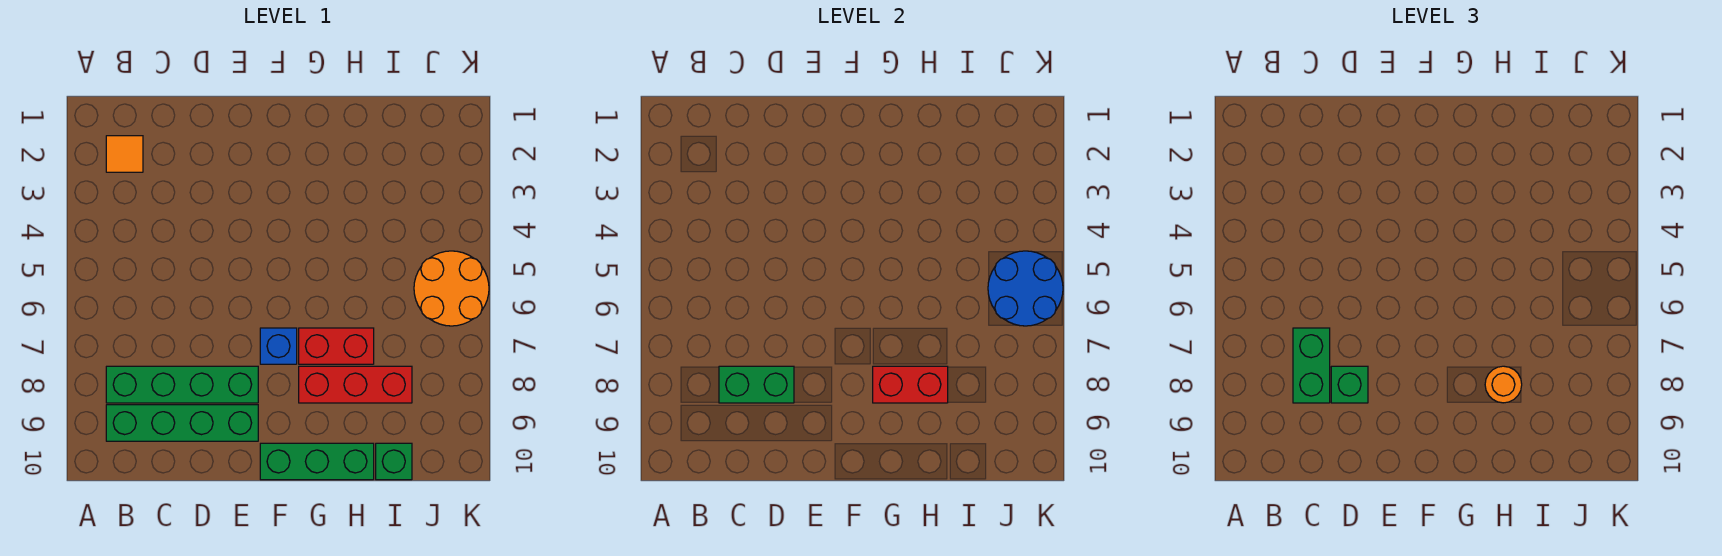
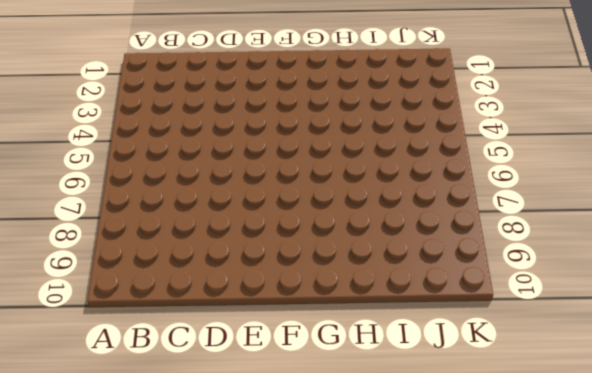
none -> orange 1x1 tile [106,136,143,172]
none -> green 1x4 brick [106,366,258,403]
none -> green 1x4 brick [106,405,258,441]

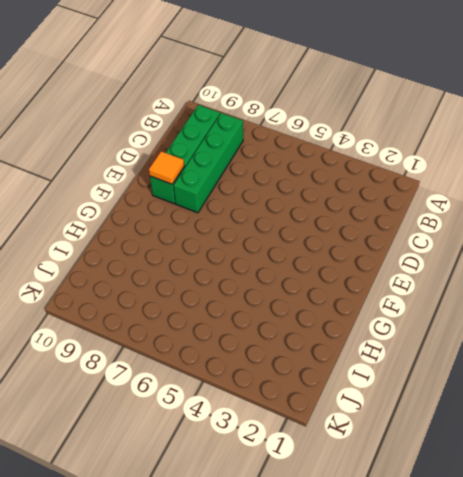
orange 1x1 tile [149,151,184,184] -> orange 1x1 tile moved to [106,136,143,172]
none -> blue 1x1 brick [260,328,297,364]
none -> green 1x3 brick [260,443,374,480]
none -> red 1x2 brick [299,328,374,364]

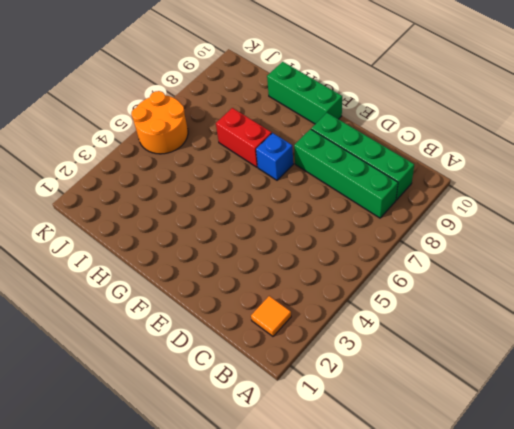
none -> red 1x3 brick [299,366,412,403]
none -> green 1x1 brick [376,443,412,480]
none -> green 1x2 brick [719,366,794,403]

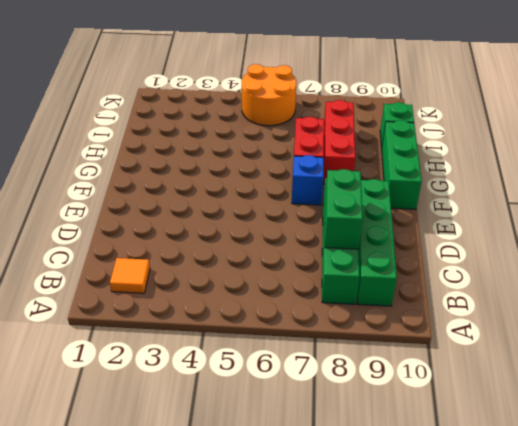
none -> red 1x2 brick [873,366,948,403]
none -> blue 2x2 round brick [988,251,1063,326]
none -> green 1x2 brick [1293,328,1330,403]

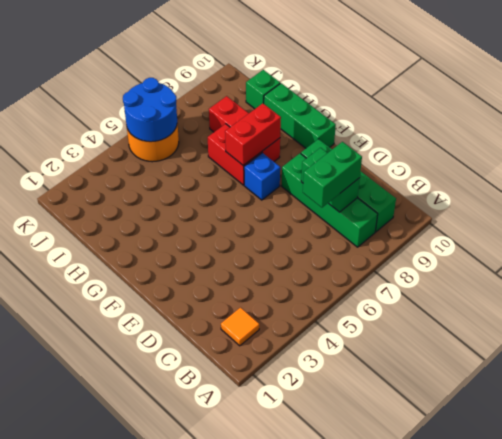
red 1x2 brick [225,103,281,165] -> red 1x2 brick turned to [873,366,948,403]
none -> green 1x1 brick [1331,366,1368,403]
none -> orange 1x1 round brick [1485,366,1522,403]

